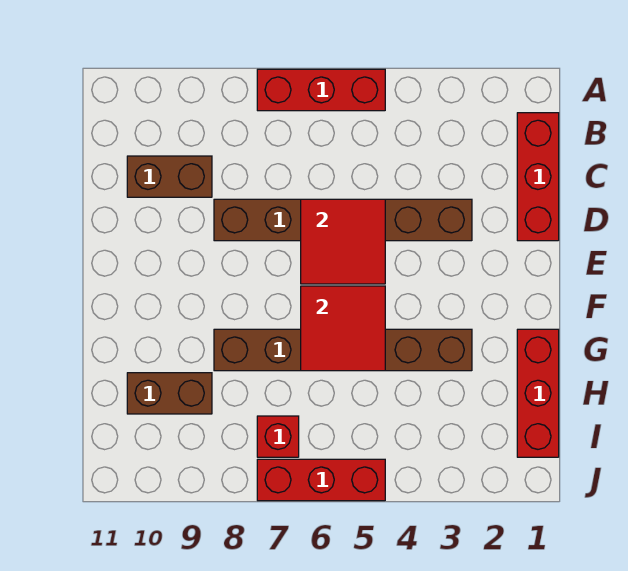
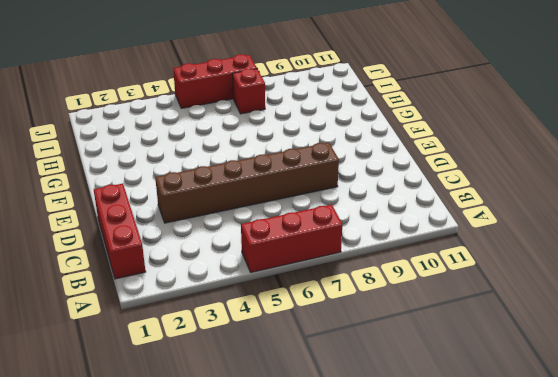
none -> brown 1x2 brick [127,156,212,197]
none -> red 1x3 brick [517,329,559,457]

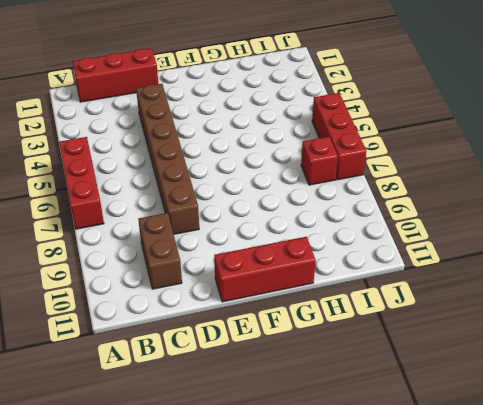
red 1x3 brick [214,237,316,302] -> red 1x3 brick moved to [517,329,559,457]
none -> brown 1x6 brick [214,329,472,371]
none -> brown 1x2 brick [127,373,212,414]

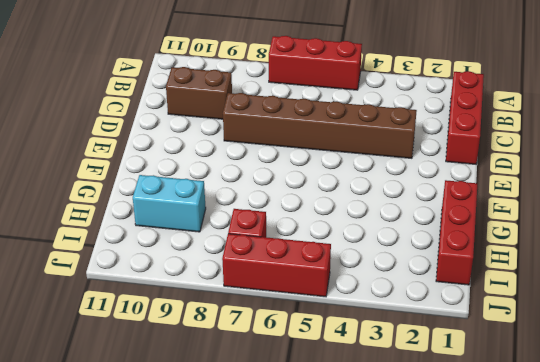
cyan 1x2 brick [133,175,206,232] -> brown 1x2 brick [127,373,212,414]
none -> brown 1x6 brick [214,329,472,371]
none -> red 2x2 tile [301,199,385,284]

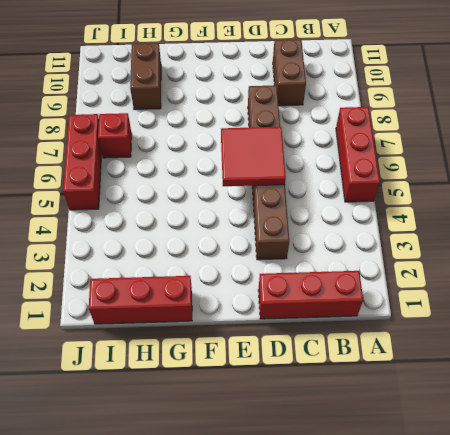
none -> brown 1x6 brick [214,329,472,371]
none -> red 2x2 tile [301,286,385,371]

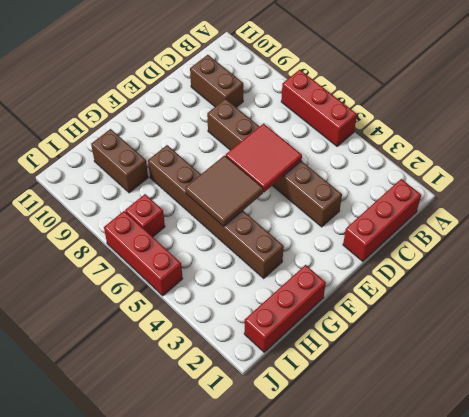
brown 2x2 tile [185,155,263,226] -> red 2x2 tile [301,286,385,371]

